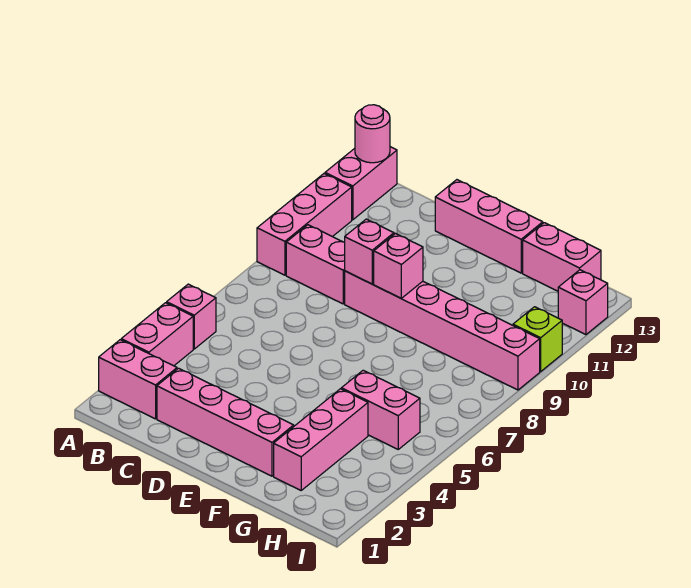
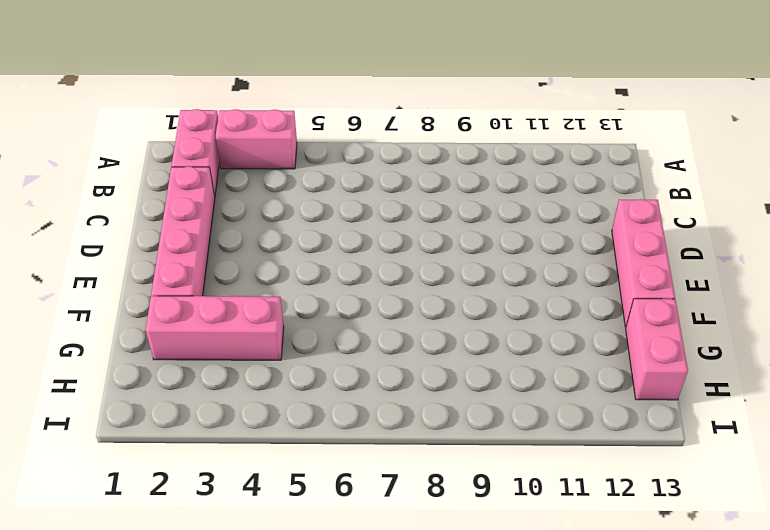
none -> pink 1x1 brick [167,284,216,349]
none -> pink 1x3 brick [257,174,352,275]
none -> pink 1x2 brick [325,147,397,220]

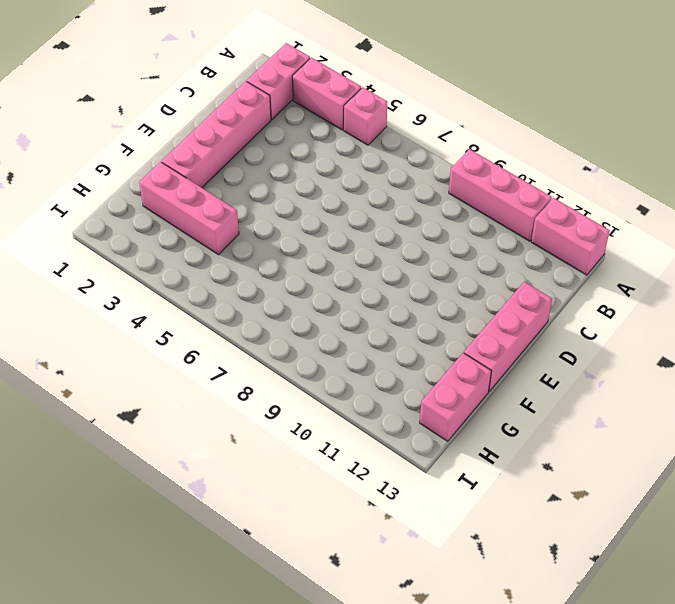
none -> pink 1x2 brick [286,225,345,304]
none -> pink 1x6 brick [345,271,540,390]
none -> pink 1x2 brick [341,370,420,449]

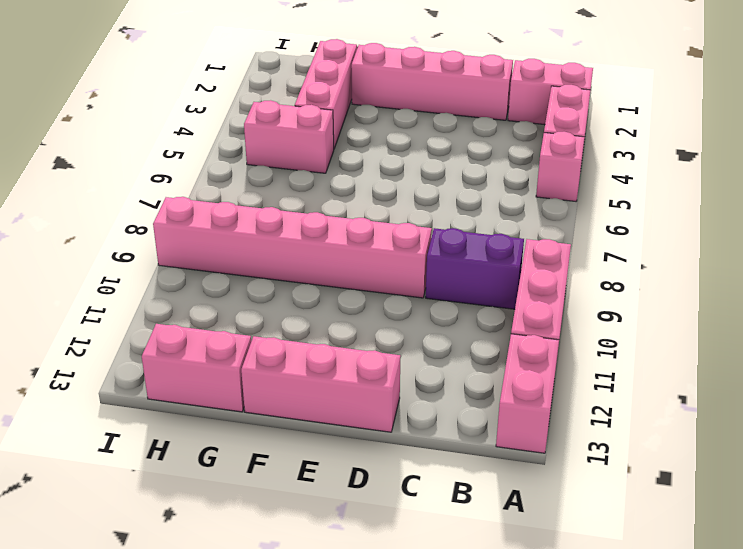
purple 1x2 brick [426,228,524,309] -> pink 1x2 brick [286,225,345,304]
none -> lime 1x1 brick [513,307,562,371]
none -> pink 1x1 brick [558,270,608,335]
none -> pink 1x1 round brick [355,105,390,163]

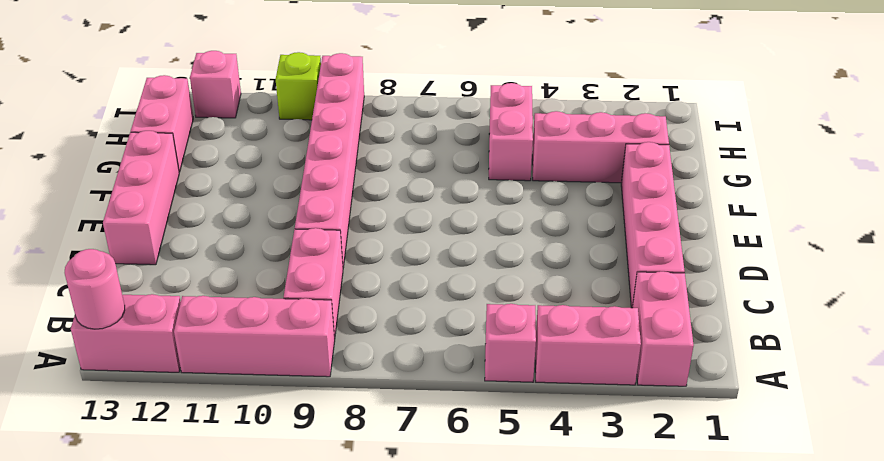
none -> pink 1x1 brick [345,219,394,284]
none -> pink 1x1 brick [374,233,423,298]

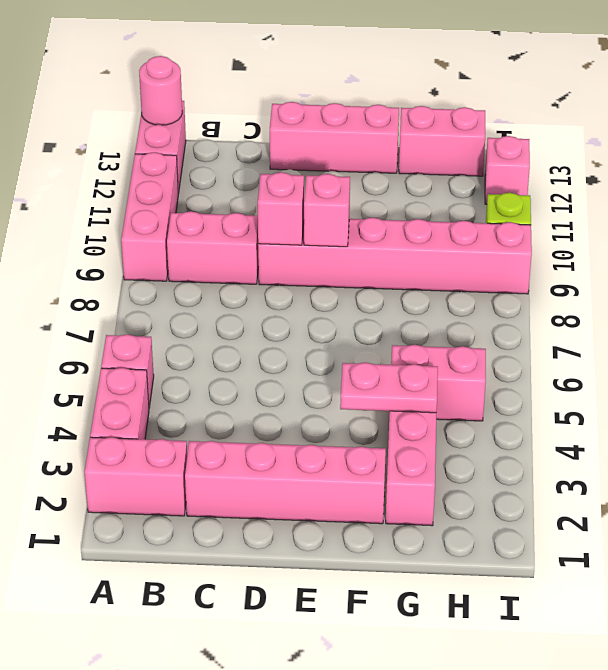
pink 1x2 plate [340,362,438,413] -> none

